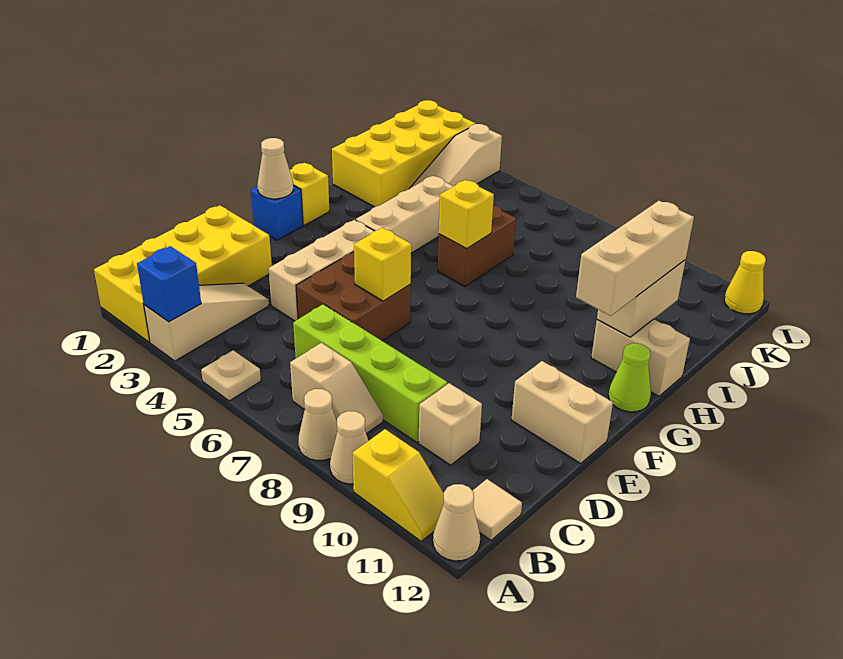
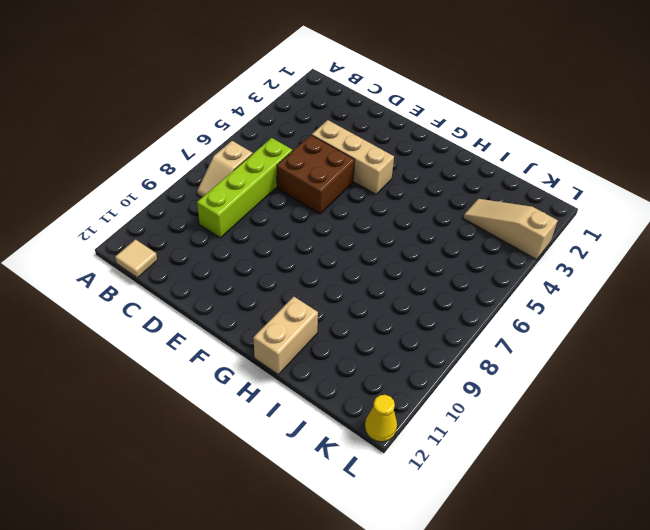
none -> yellow 2x4 brick [94,205,272,342]
none -> tan 1x3 slope [144,283,269,361]
none -> tan 1x1 plate [201,350,261,401]

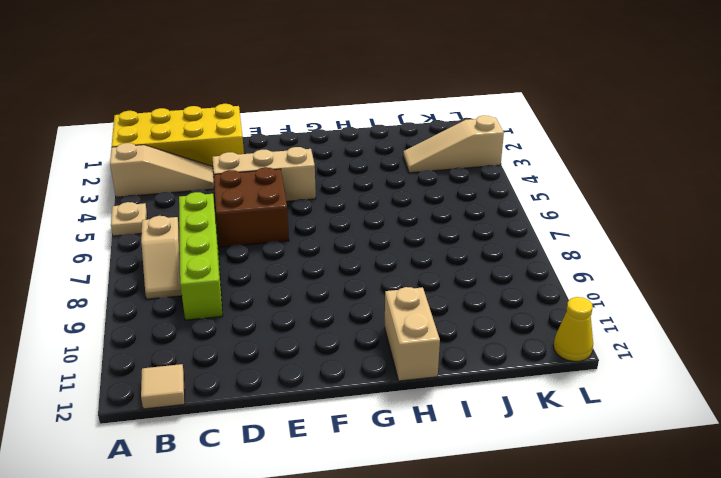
none -> tan 1x1 cone [298,389,337,460]
none -> tan 1x1 cone [330,411,368,484]
none -> yellow 1x2 slope [353,429,444,541]

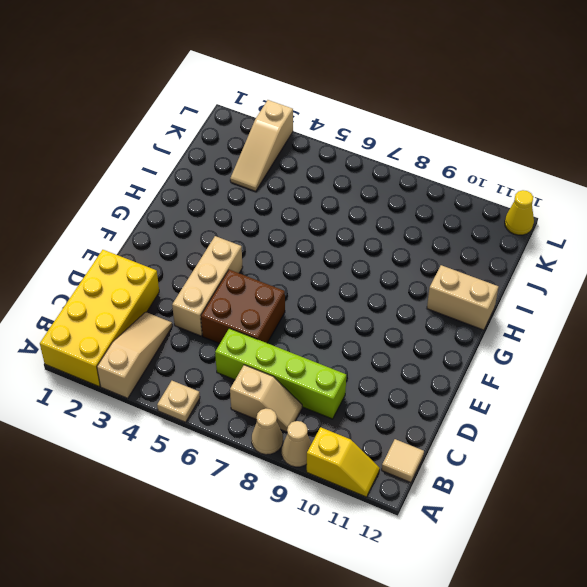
none -> tan 1x1 cone [433,484,480,561]
none -> tan 1x1 brick [418,383,482,465]
none -> tan 1x2 brick [512,361,613,463]

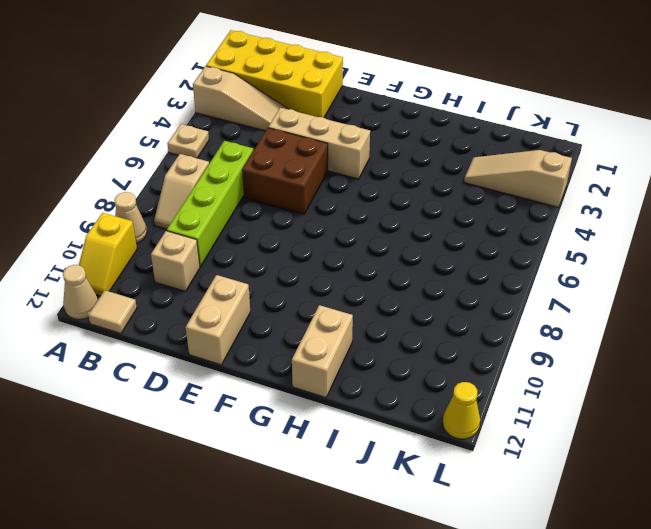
none -> tan 1x1 cone [298,389,337,460]
none -> blue 1x1 brick [251,185,303,240]
none -> yellow 1x1 brick [290,163,329,225]

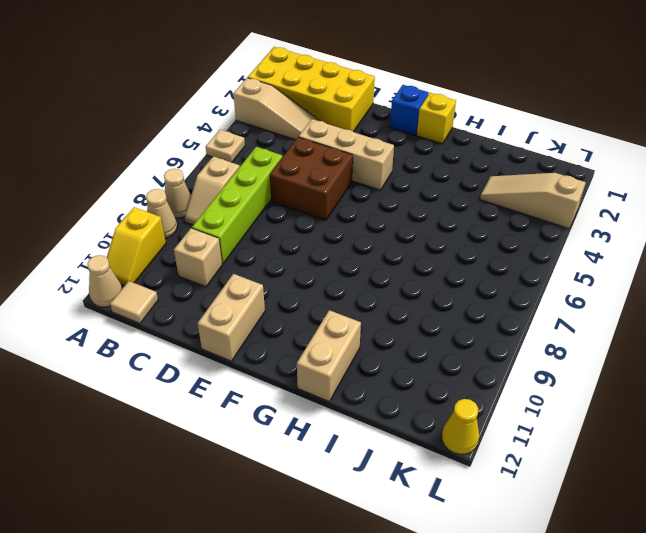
none -> tan 1x3 brick [356,176,454,253]
none -> lime 1x1 cone [608,343,651,412]
none -> brown 1x2 brick [438,205,516,286]

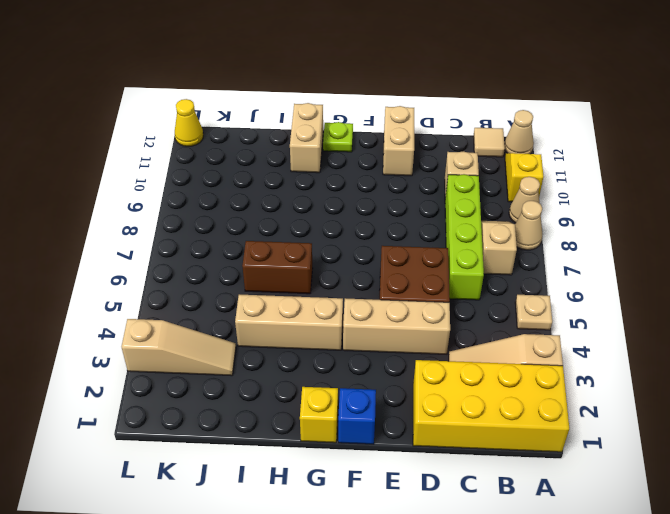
lime 1x1 plate [323,122,353,152] -> lime 1x1 cone [608,343,651,412]
none -> yellow 2x4 brick [332,100,476,207]
none -> blue 1x1 brick [137,246,201,322]
none -> yellow 1x1 brick [354,228,411,301]

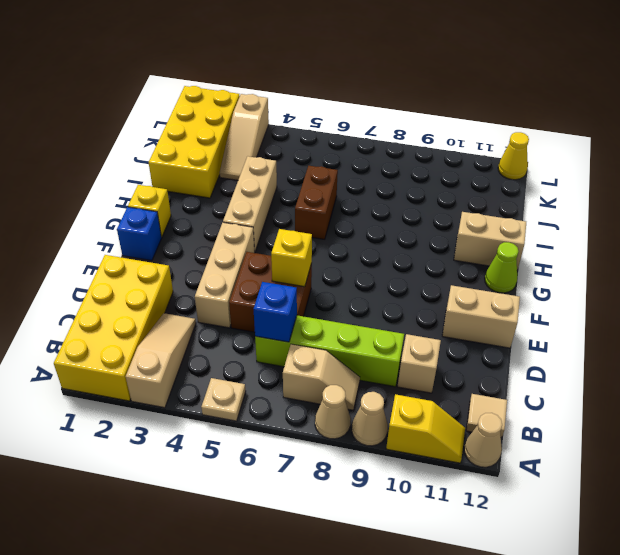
blue 1x1 brick [254,282,297,342] -> blue 1x1 brick moved to [137,246,201,322]
none -> tan 1x1 cone [257,138,293,199]
none -> yellow 1x1 brick [439,180,494,248]
none -> tan 1x2 brick [597,260,685,337]

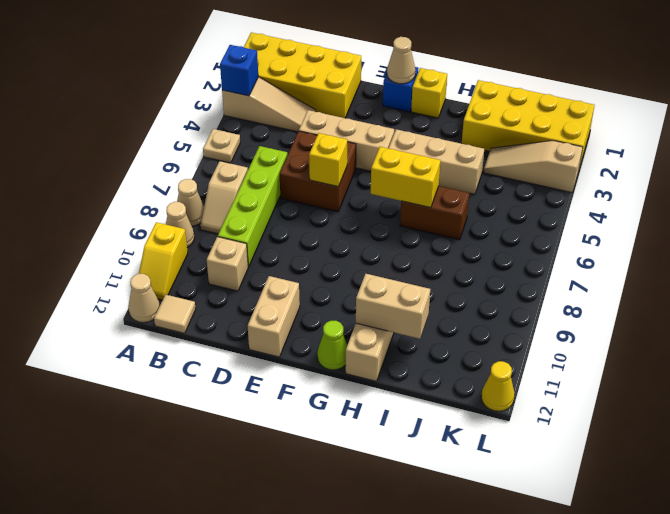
yellow 1x2 brick [371,147,441,208] -> yellow 1x1 brick [439,180,494,248]
none -> tan 1x3 brick [576,201,694,316]

